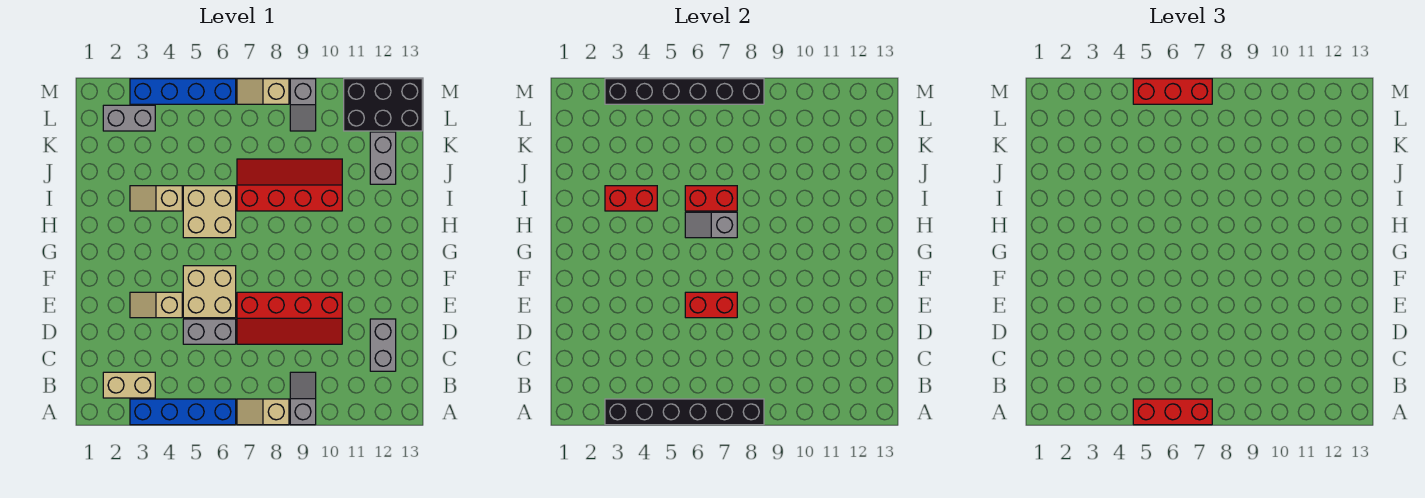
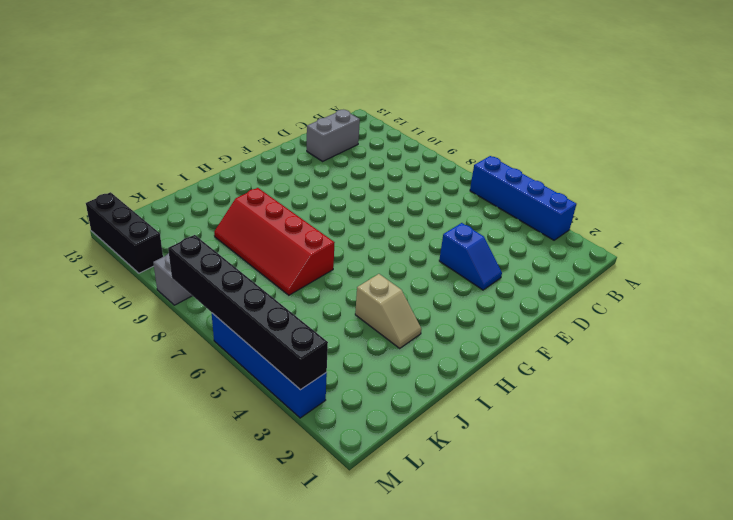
blue 1x2 slope [439,223,502,290] -> tan 1x2 slope [130,292,182,318]
black 1x3 brick [86,192,163,273] -> black 2x3 brick [344,79,422,131]
none -> tan 1x2 slope [237,399,289,425]
none -> grey 1x2 slope [290,372,316,425]
none -> tan 1x2 brick [103,372,155,398]

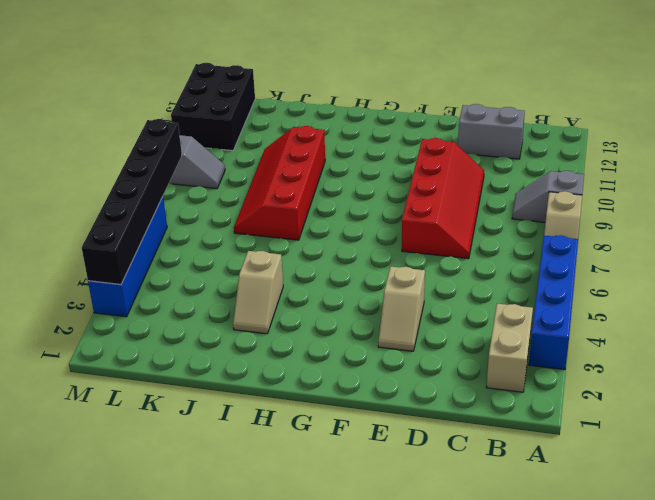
none -> grey 1x2 brick [183,319,236,344]
none -> tan 2x2 brick [183,266,236,318]
none -> tan 2x2 brick [183,186,236,238]

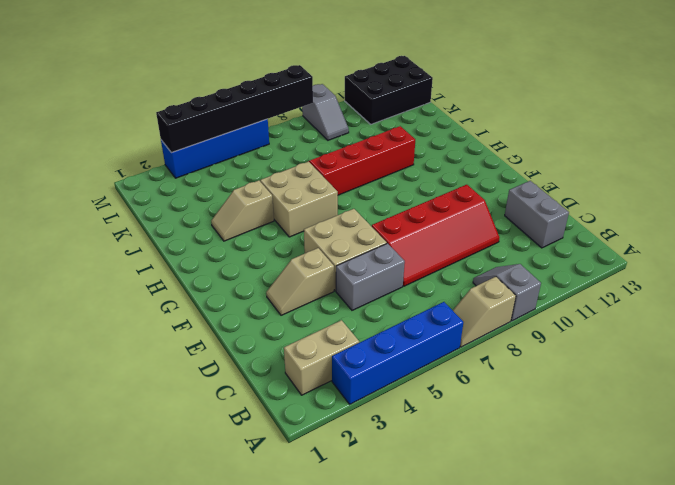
none -> grey 1x2 brick [370,132,396,184]
none -> grey 1x2 brick [103,105,155,131]
none -> tan 1x2 slope [237,79,289,104]

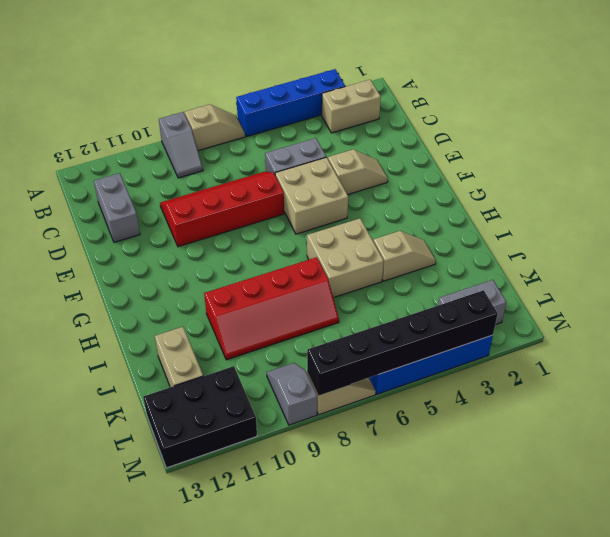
tan 1x2 brick [155,327,203,387] -> grey 1x2 brick [370,132,396,184]
none -> black 1x6 brick [605,399,764,425]
none -> red 1x2 brick [685,292,737,318]
none -> grey 1x2 slope [685,212,737,238]

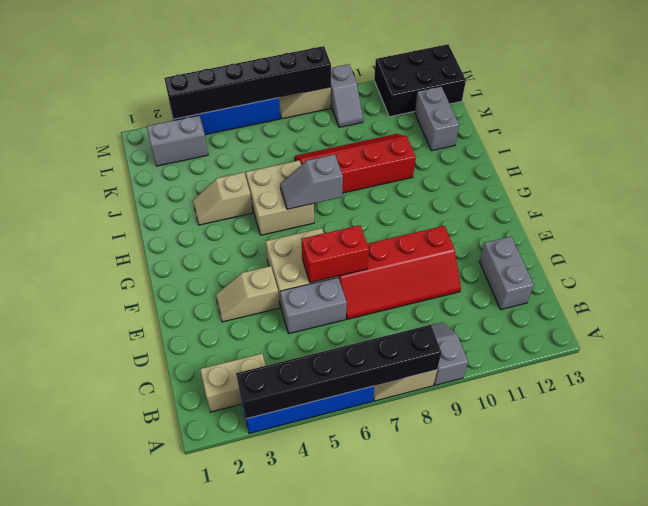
none -> red 1x2 brick [605,186,657,211]
none -> red 1x2 brick [685,186,737,211]
none -> red 1x3 brick [1133,399,1212,425]

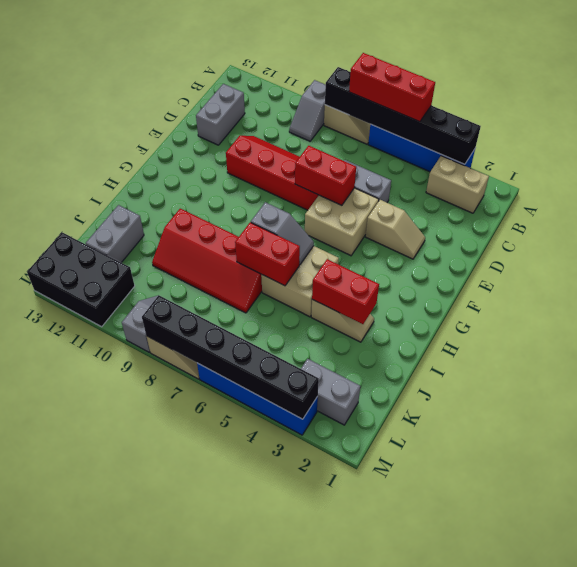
none -> red 1x3 brick [1133,79,1212,104]

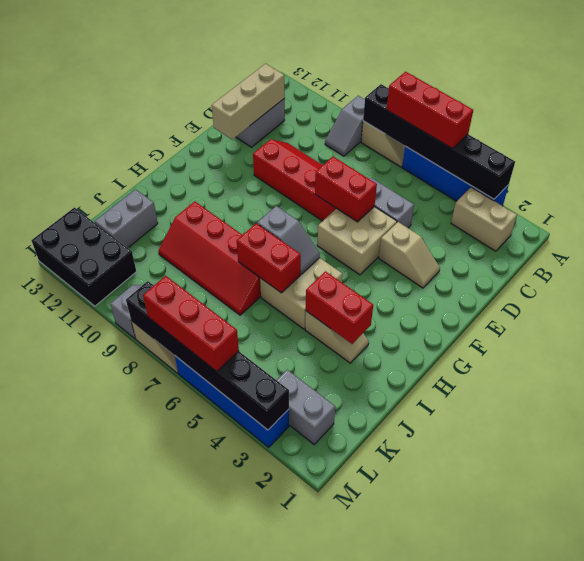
tan 1x3 brick [212,64,285,139] -> none

